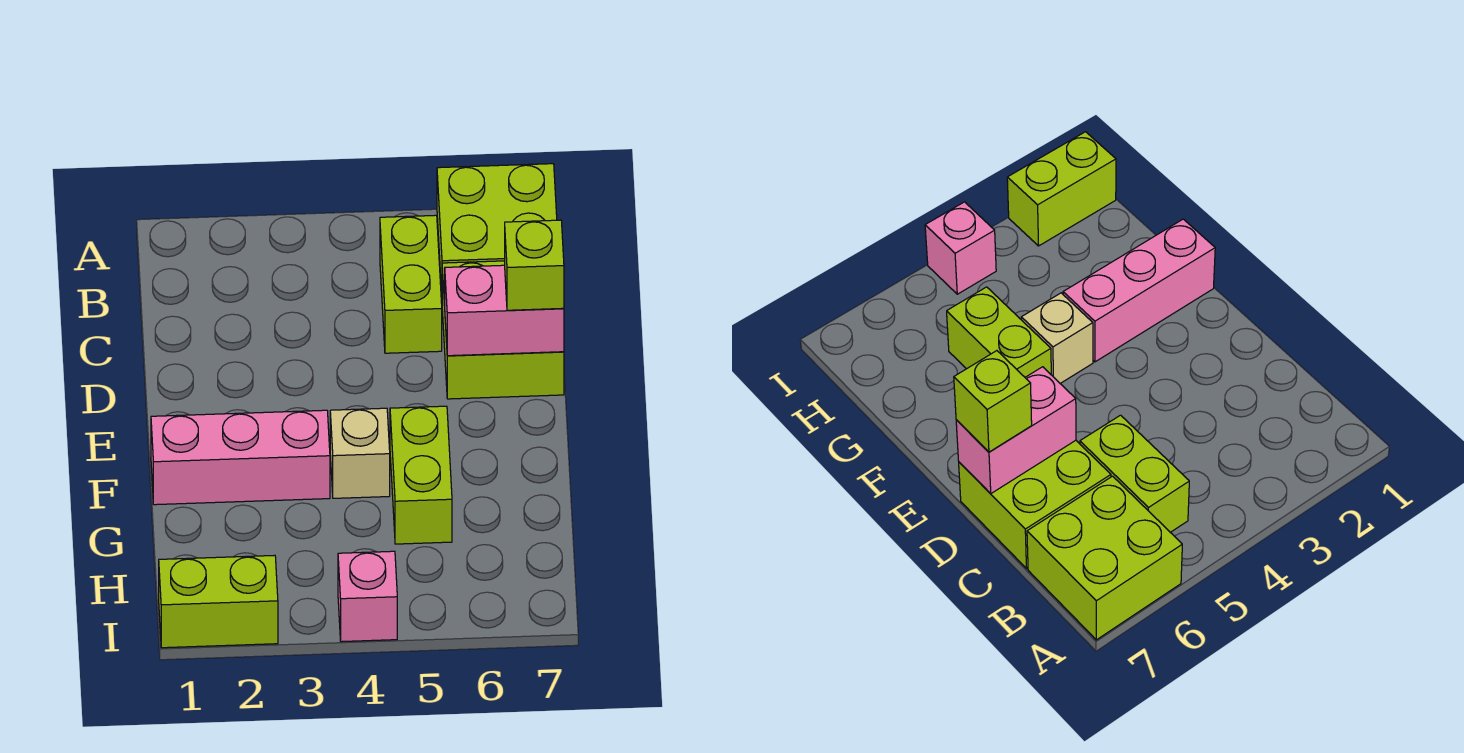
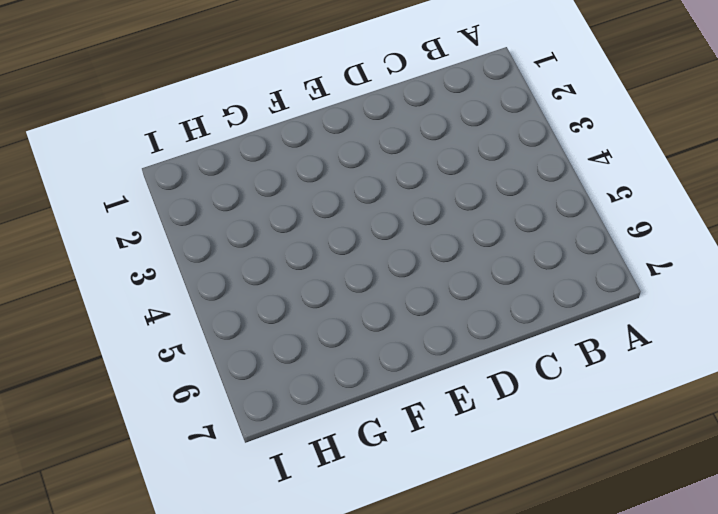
none -> lime 2x2 brick [437,164,557,293]
none -> lime 1x2 brick [380,215,442,353]

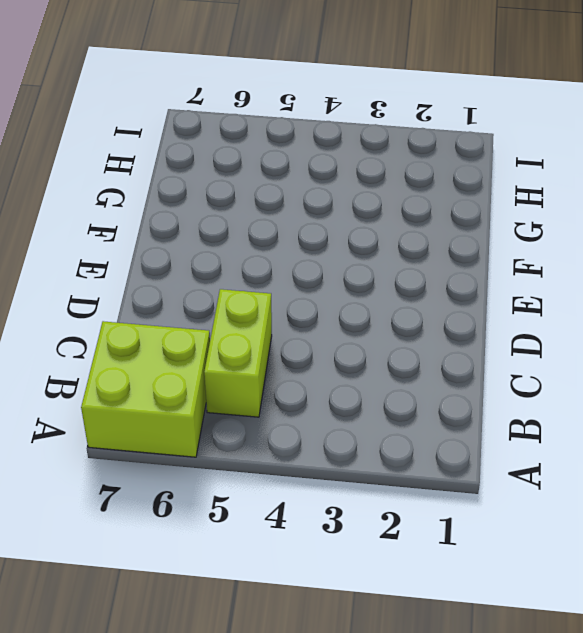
none -> lime 2x2 brick [442,261,564,399]
none -> pink 1x3 brick [151,410,330,505]

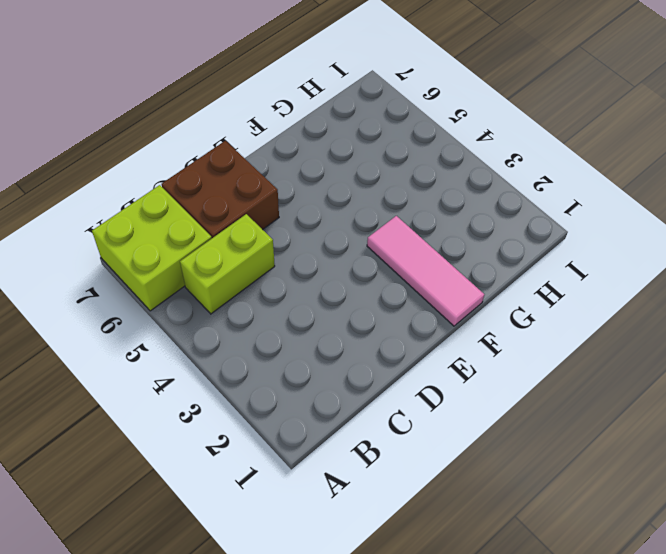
brown 2x2 brick [161,141,279,238] -> lime 2x2 brick [442,261,564,399]
pink 1x3 tile [367,216,484,326] -> pink 1x3 brick [151,410,330,505]
none -> tan 1x1 brick [330,408,390,498]
none -> lime 1x2 brick [390,406,452,544]

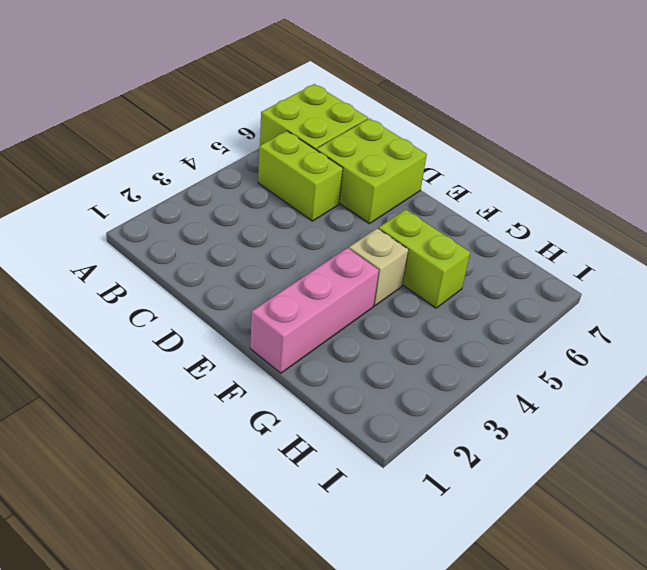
none -> lime 1x2 brick [159,555,278,648]
none -> pink 1x1 brick [338,551,397,642]

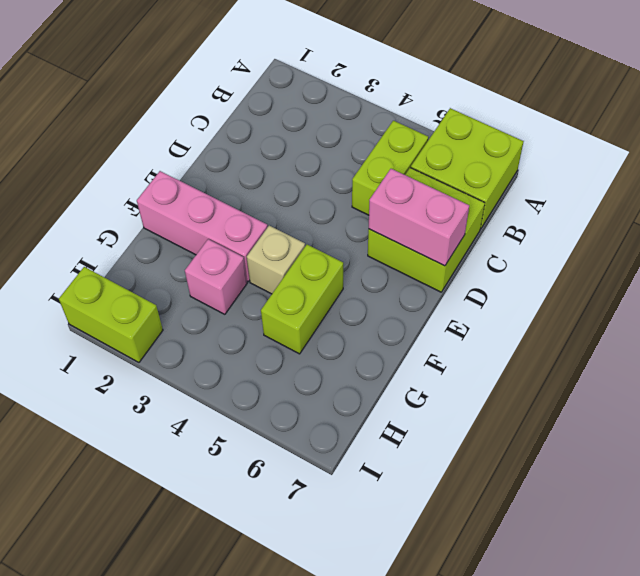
pink 1x1 brick [185,239,247,314] -> pink 1x1 brick moved to [338,551,397,642]
none -> lime 1x1 brick [505,220,564,310]

